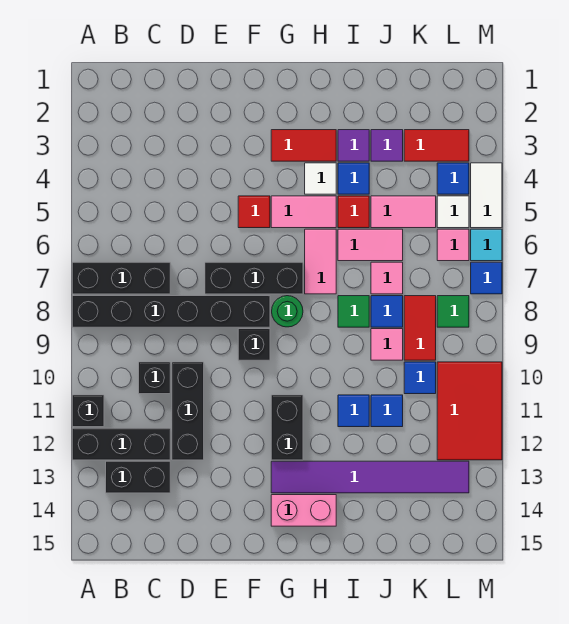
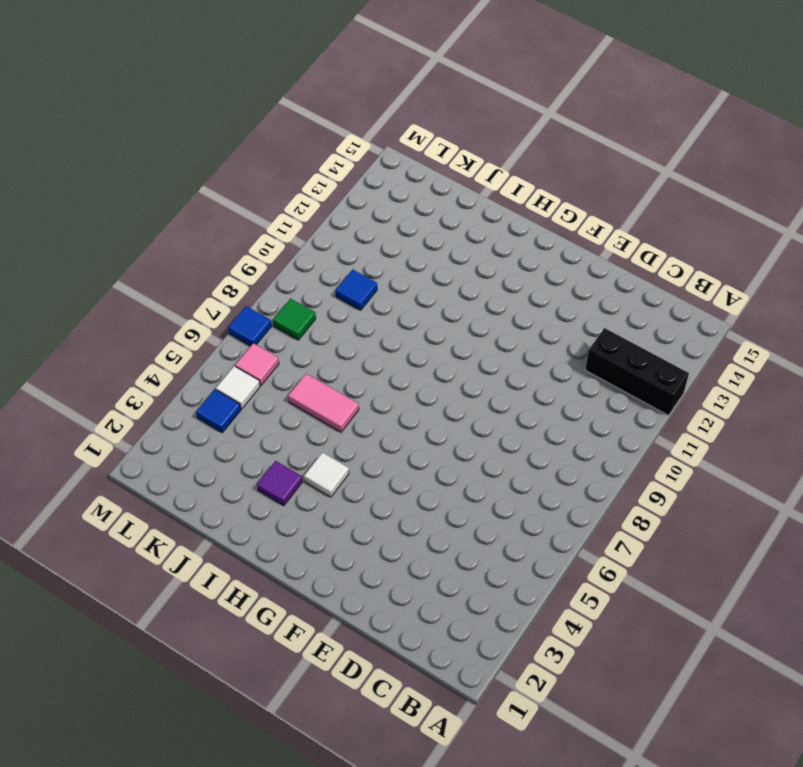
none -> black 1x3 brick [72,262,170,294]
none -> black 1x6 brick [72,296,270,327]
none -> black 1x1 brick [72,395,104,427]
none -> black 1x2 brick [106,461,170,493]

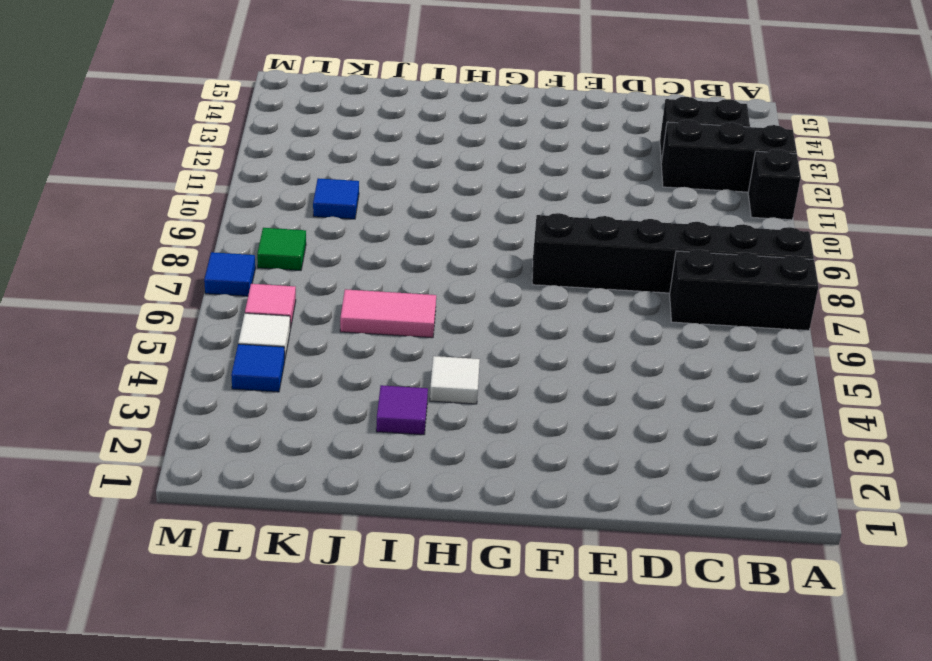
none -> black 1x1 brick [139,362,170,394]
none -> black 1x3 brick [172,362,204,460]
none -> black 1x3 brick [205,262,303,294]
none -> red 1x1 tile [238,196,270,228]

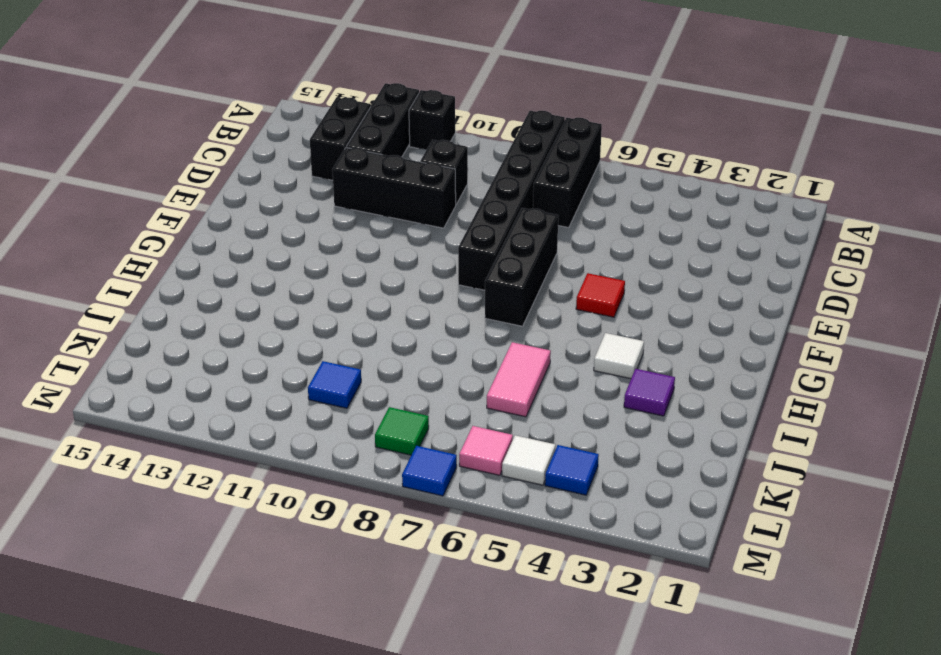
none -> black 1x1 brick [238,329,270,360]
none -> red 1x2 tile [271,130,336,161]
none -> pink 1x2 tile [271,196,336,228]
none -> green 1x1 round brick [272,296,303,327]

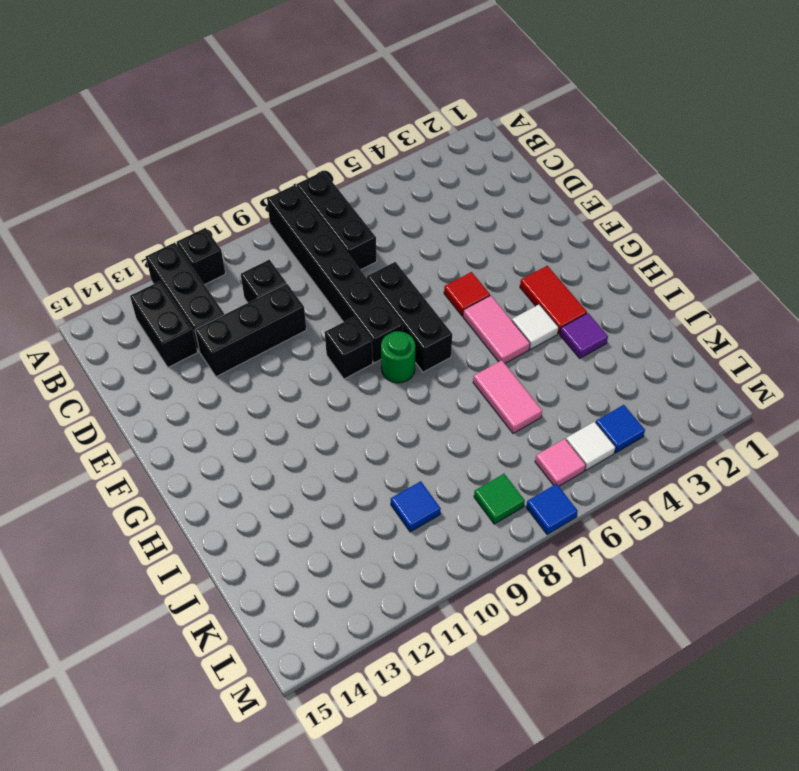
none -> black 1x2 brick [271,395,303,460]
none -> purple 1x6 tile [271,461,469,493]
none -> pink 1x2 brick [271,495,336,526]
none -> pink 1x2 tile [305,229,336,294]

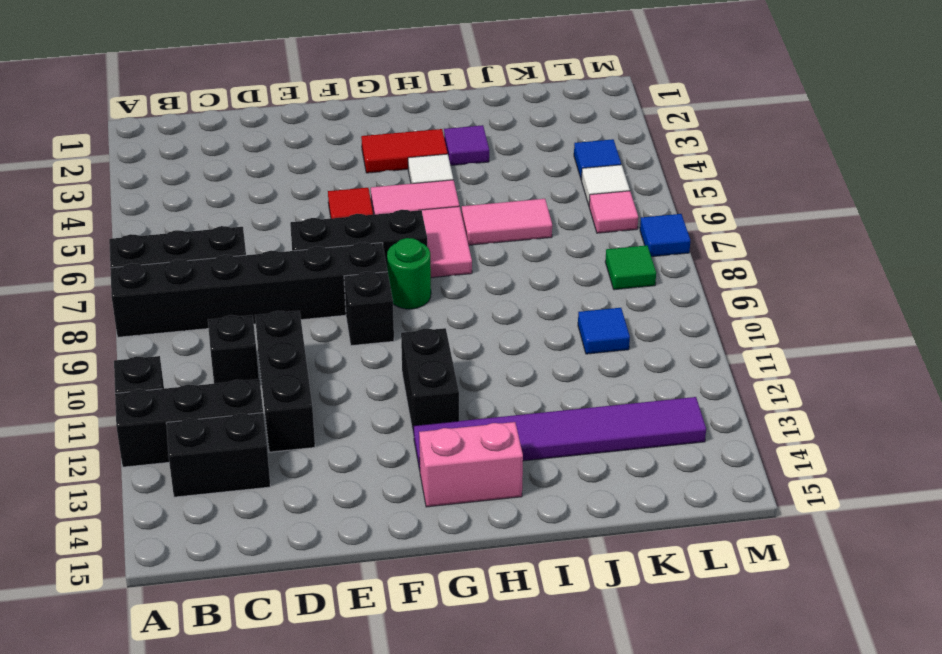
none -> blue 1x1 tile [338,163,369,194]
none -> red 1x1 tile [338,196,369,228]
none -> green 1x1 tile [338,296,369,327]
none -> blue 1x1 tile [338,395,369,427]

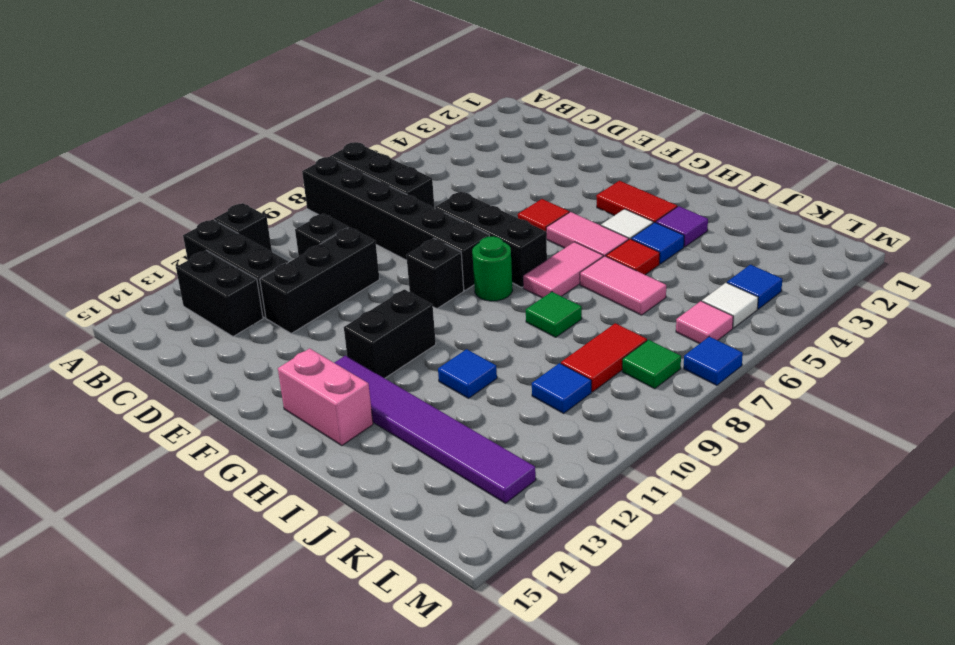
none -> purple 1x1 tile [371,130,403,161]
none -> pink 1x2 tile [371,196,436,228]
none -> pink 1x1 tile [371,262,403,294]
none -> blue 1x1 tile [371,296,403,327]

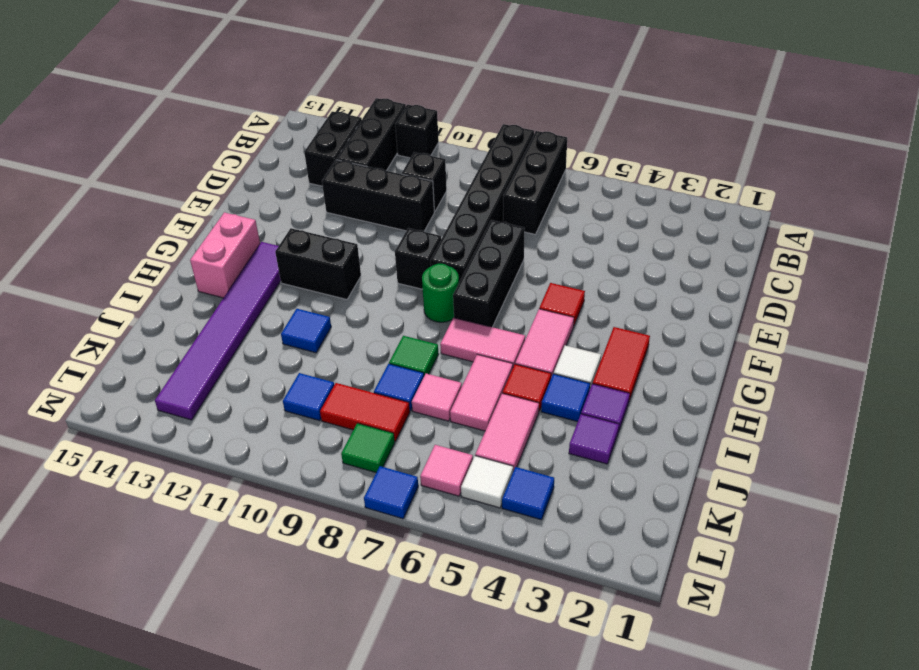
none -> pink 1x1 tile [371,329,403,360]
none -> blue 1x1 tile [371,395,403,427]
none -> red 1x2 tile [404,130,469,161]
none -> red 2x3 tile [437,362,502,460]

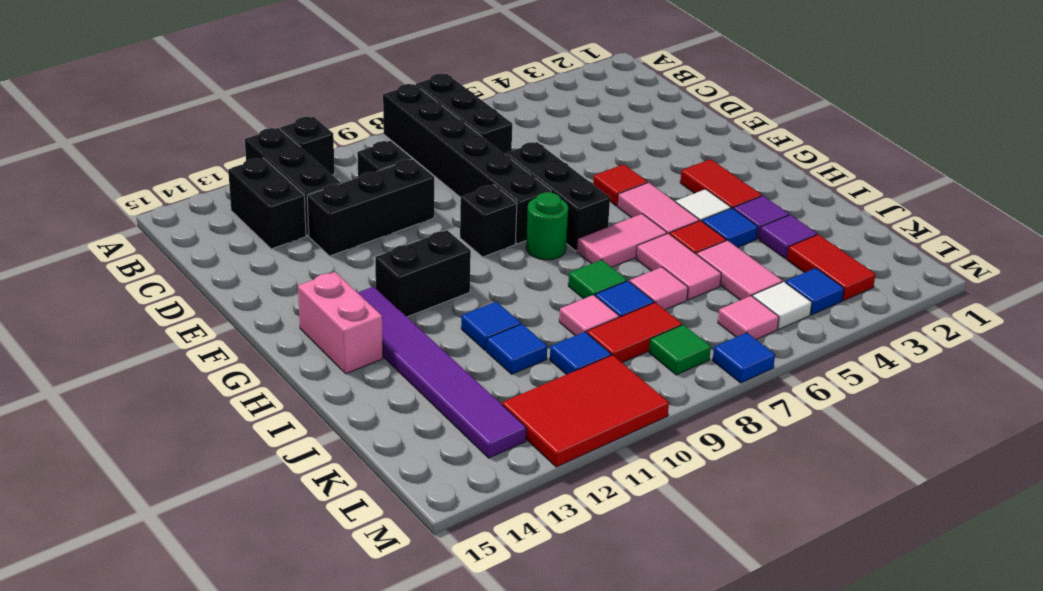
none -> white 1x2 tile [471,163,502,228]
none -> cyan 1x1 tile [471,229,502,261]

